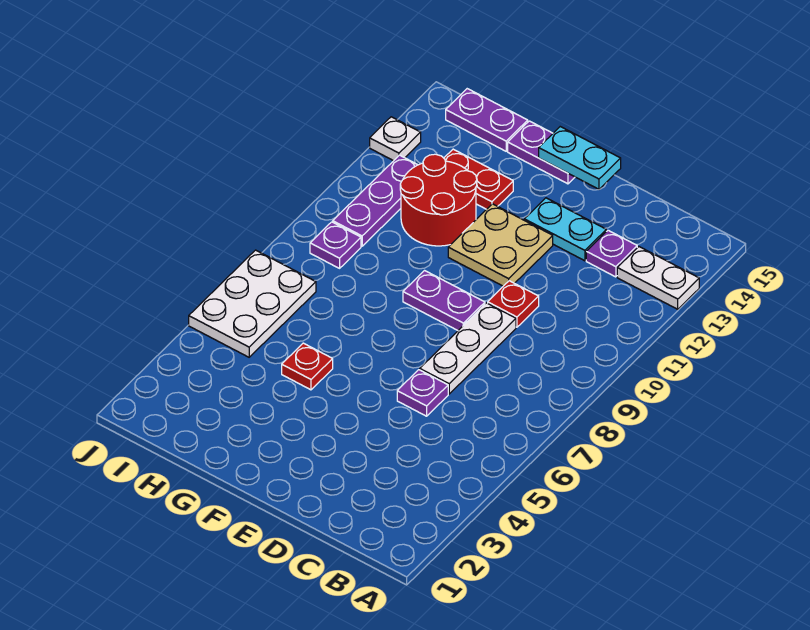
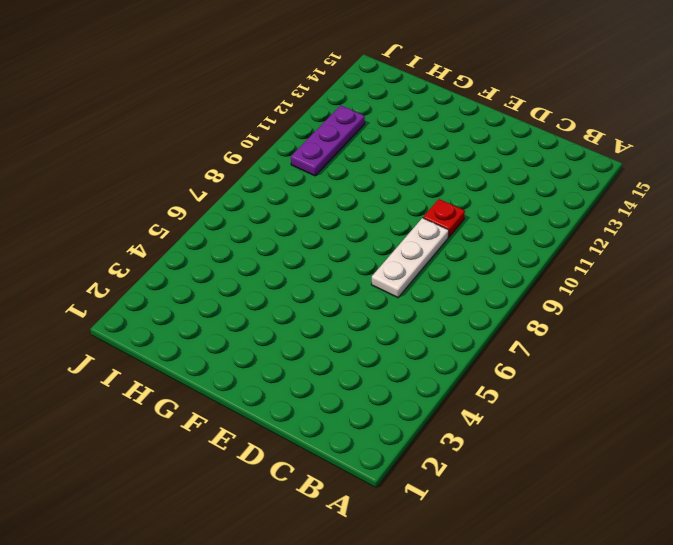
none -> white 1x2 plate [617,247,699,309]
none -> purple 1x1 plate [586,230,637,277]
none -> purple 1x1 plate [397,370,448,416]

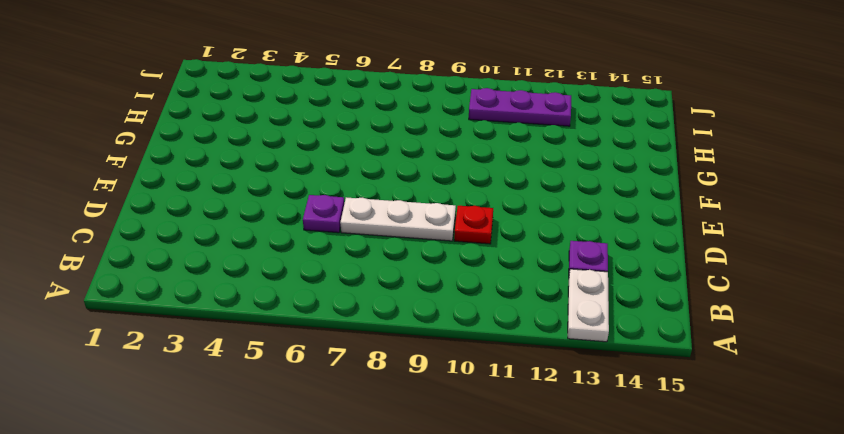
none -> cyan 1x2 plate [524,198,606,261]
none -> purple 1x2 plate [403,271,485,330]
none -> tan 2x2 plate [448,204,553,286]

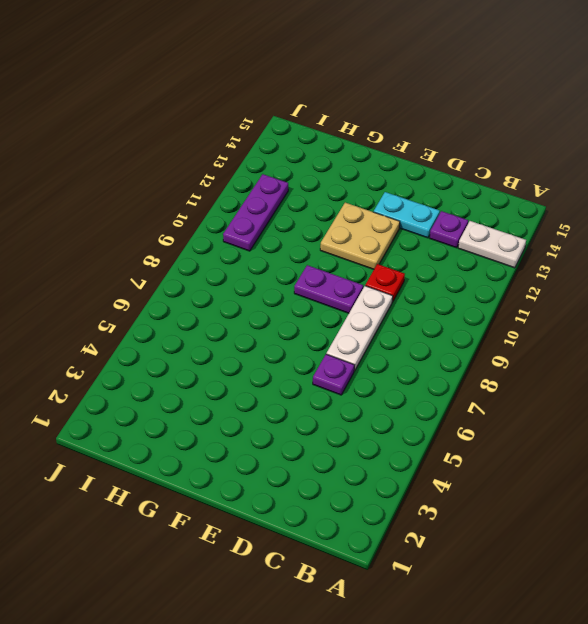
none -> purple 1x2 plate [508,121,575,184]
none -> red 1x1 plate [282,343,333,390]
none -> red 2x2 round brick [400,154,477,246]

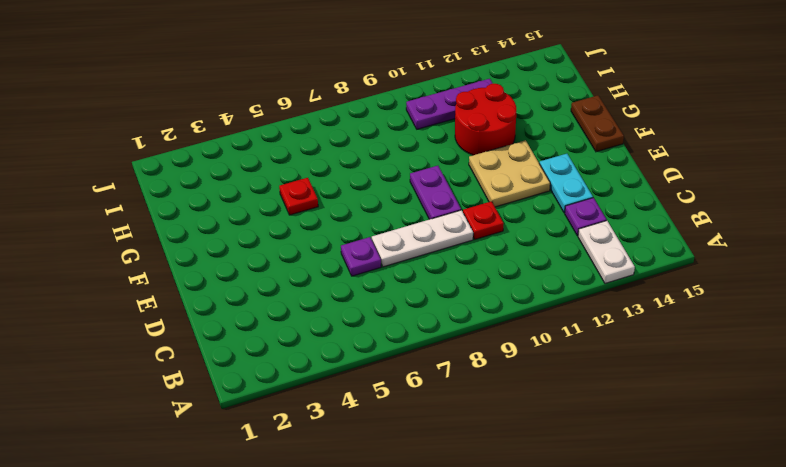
brown 1x2 plate [571,95,624,152] -> purple 1x2 plate [508,121,575,184]
none -> red 1x2 plate [444,149,513,209]
none -> purple 1x2 plate [446,89,528,151]
none -> white 2x3 plate [189,250,316,357]

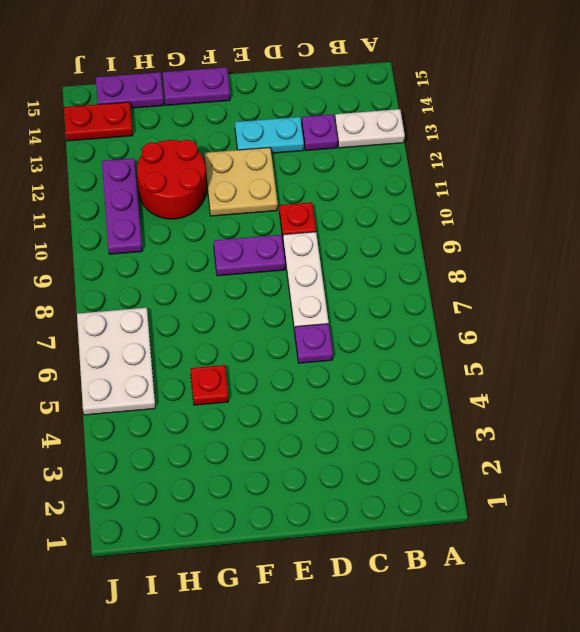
red 1x2 plate [64,102,133,141] -> red 1x2 plate moved to [444,149,513,209]
none -> purple 1x1 plate [310,222,361,268]
none -> white 1x1 plate [370,117,421,161]
none -> cyan 1x2 plate [539,127,621,189]

